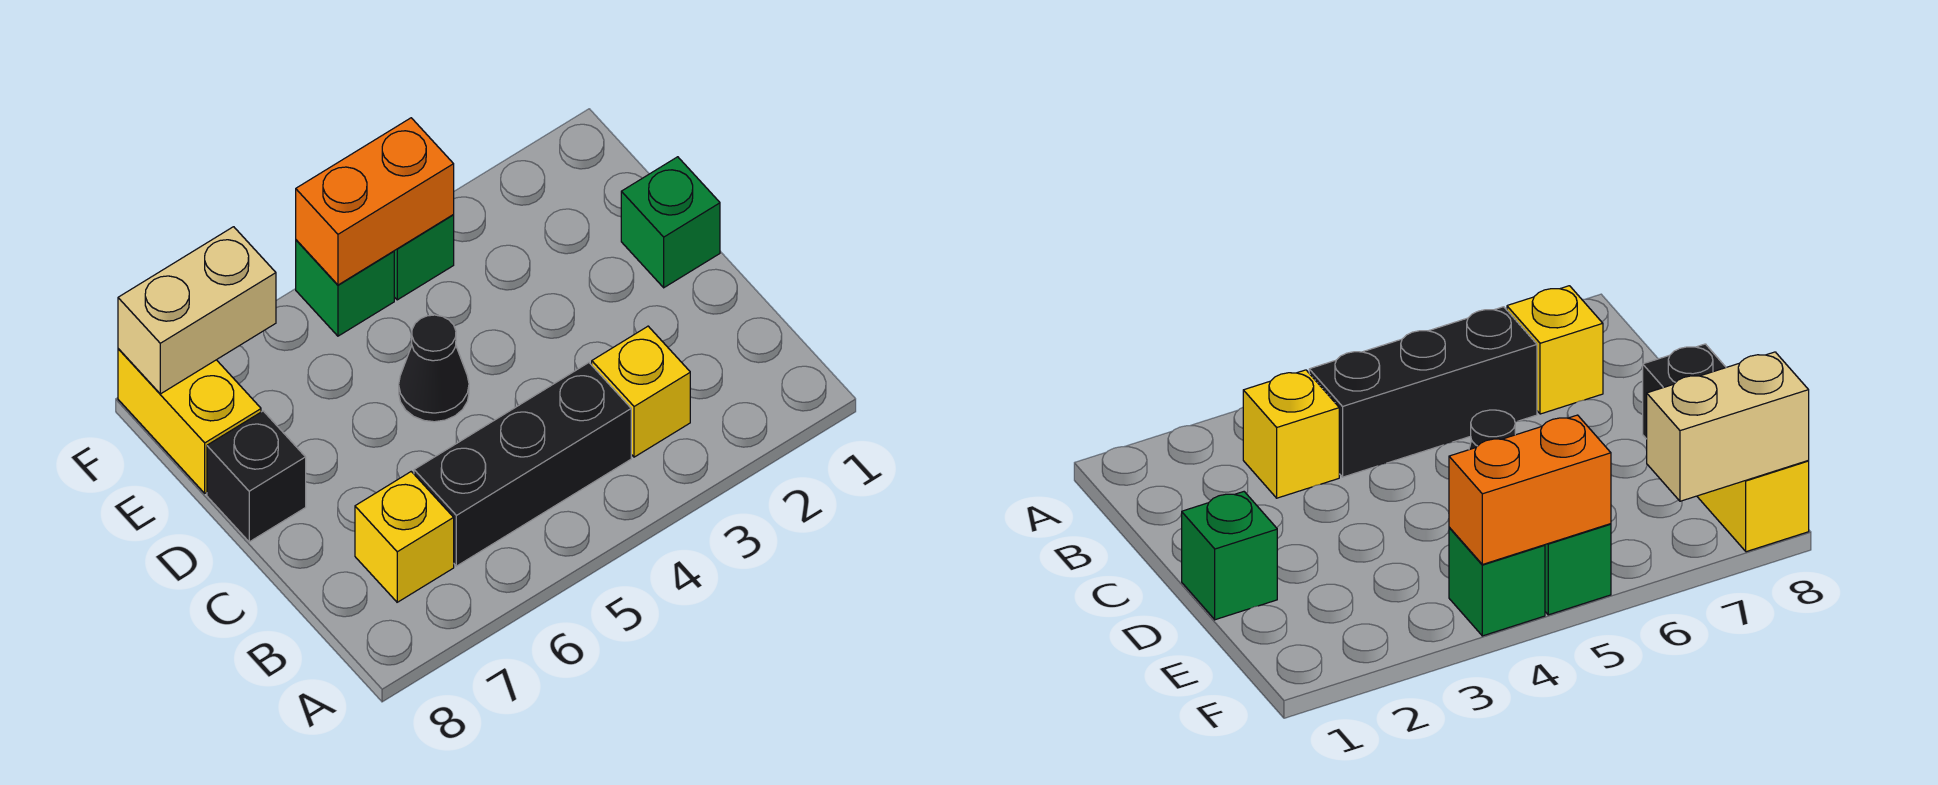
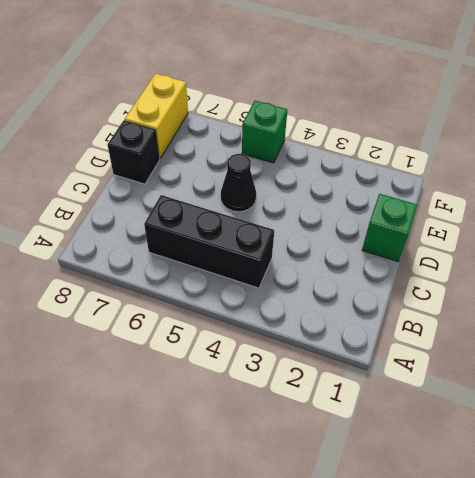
none -> yellow 1x1 brick [592,326,690,457]
none -> yellow 1x1 brick [355,472,454,602]

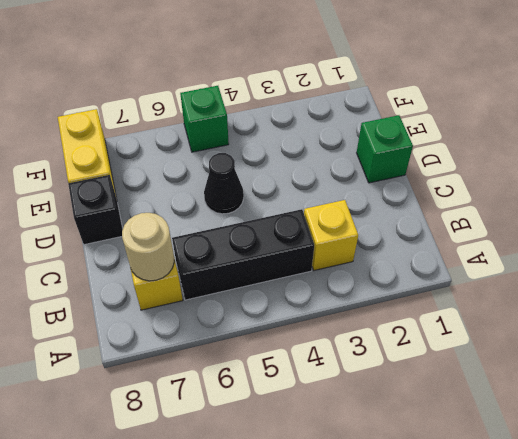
tan 1x1 round brick [122,213,174,281] -> none
none -> green 1x1 brick [394,215,454,300]
none -> orange 1x2 brick [296,118,454,285]

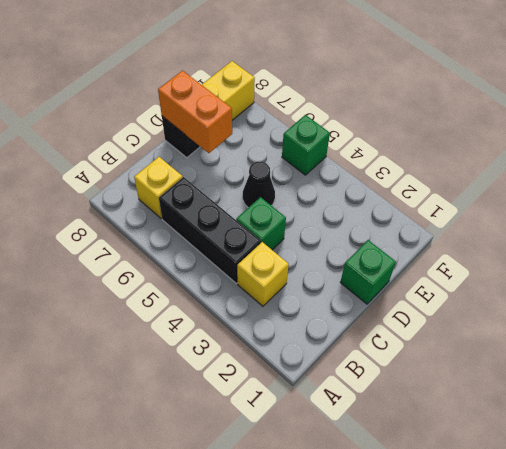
green 1x1 brick [236,197,286,250] -> green 1x1 brick moved to [394,215,454,300]
orange 1x2 brick [158,71,232,153] -> orange 1x2 brick moved to [296,118,454,285]
none -> tan 1x2 brick [118,227,276,394]

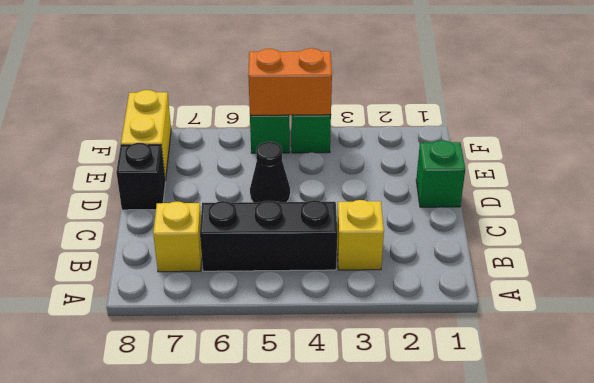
none -> tan 1x2 brick [118,227,276,394]

